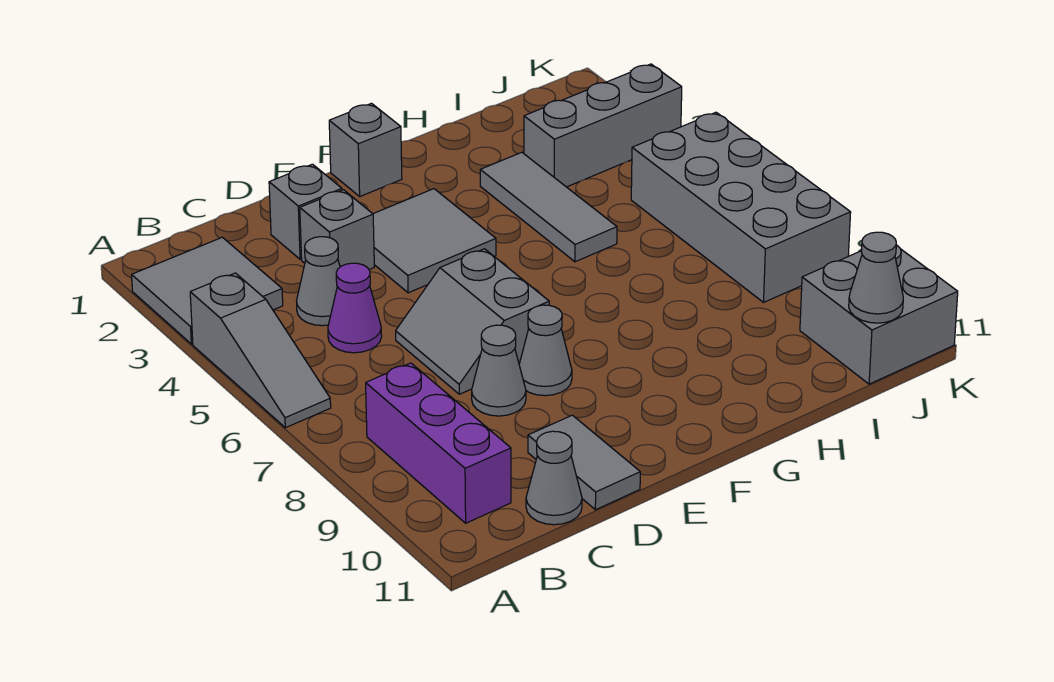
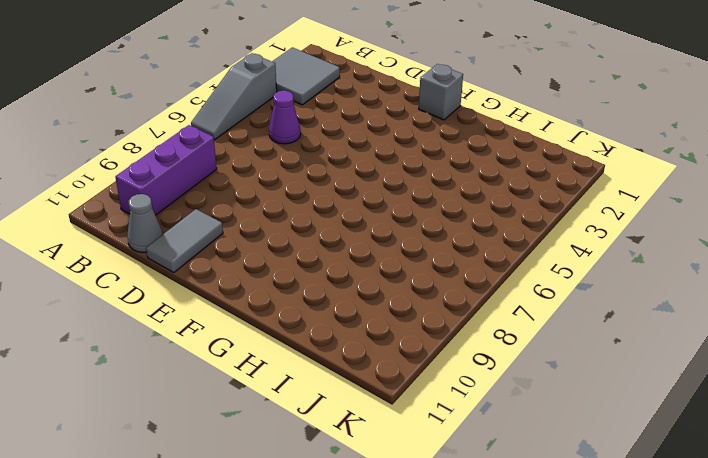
none -> grey 1x1 cone [297,237,340,326]
none -> grey 1x1 brick [269,164,342,259]
none -> grey 1x1 brick [300,190,374,270]

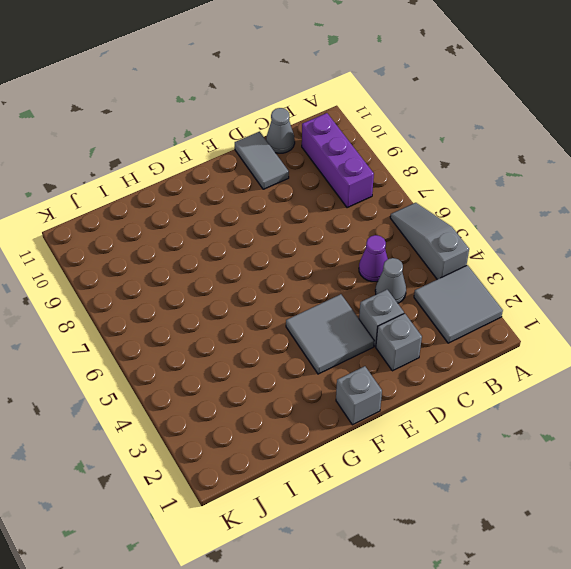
none -> grey 2x2 slope [396,249,549,394]
none -> grey 1x1 cone [472,325,526,416]
none -> grey 1x1 cone [519,305,572,396]

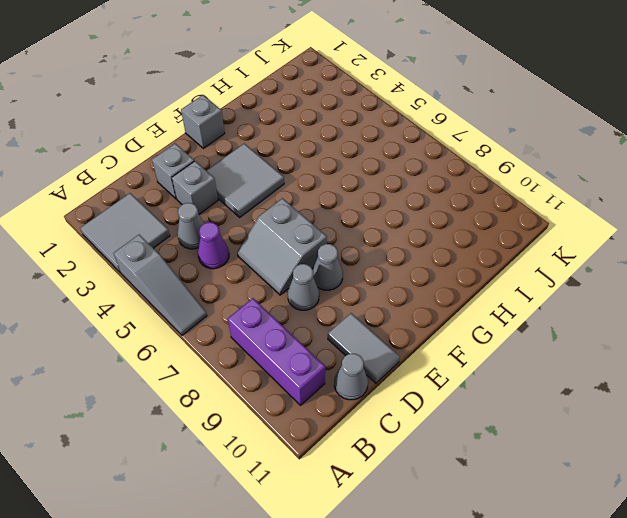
none -> grey 1x3 tile [480,152,617,262]
none -> grey 1x3 brick [524,64,682,187]
none -> grey 2x4 brick [631,112,851,302]

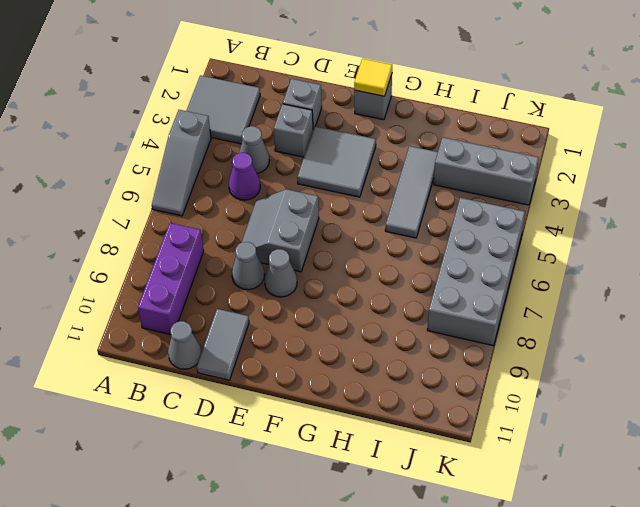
yellow 1x1 tile [354,59,392,96] -> none
none -> grey 2x2 brick [800,245,958,384]
none -> grey 1x1 cone [849,232,903,323]

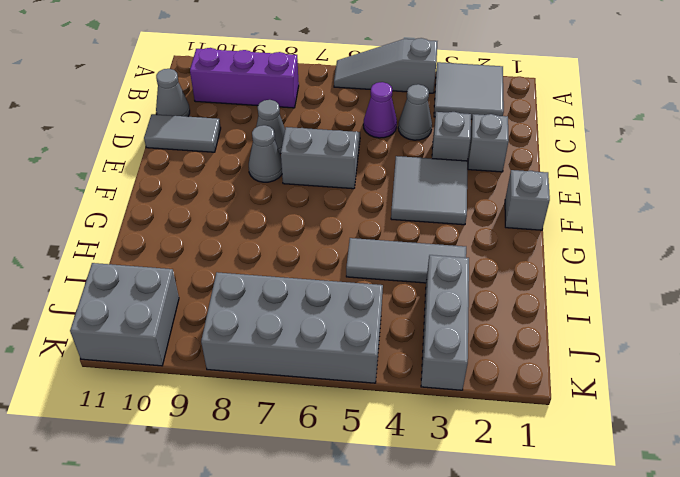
none -> grey 1x1 cone [849,232,903,323]

